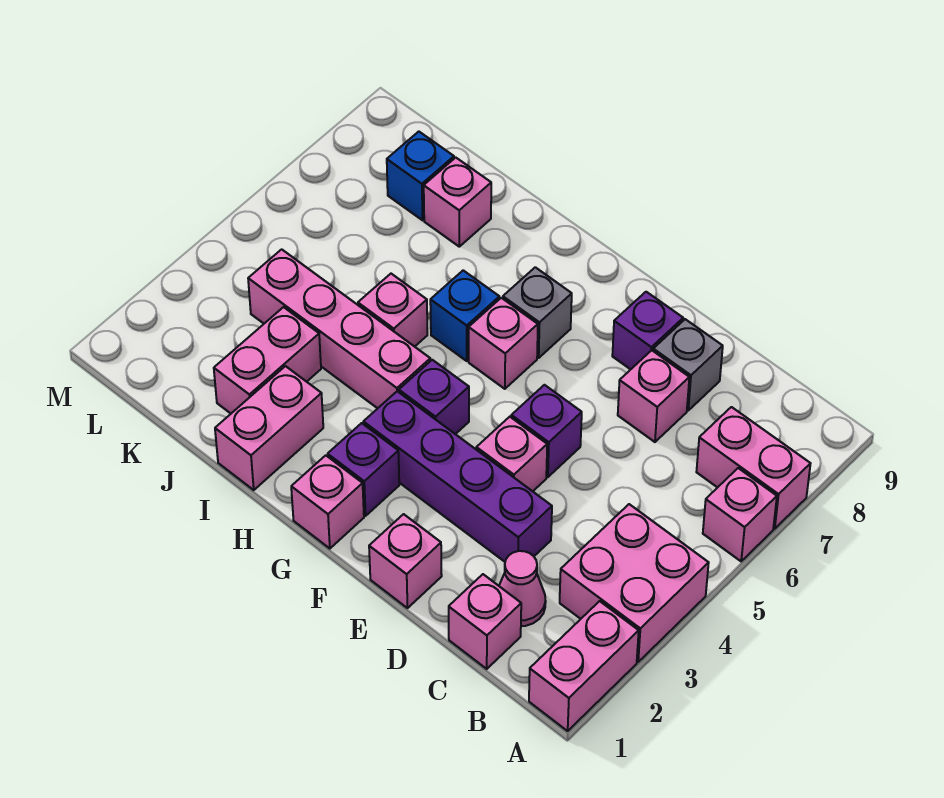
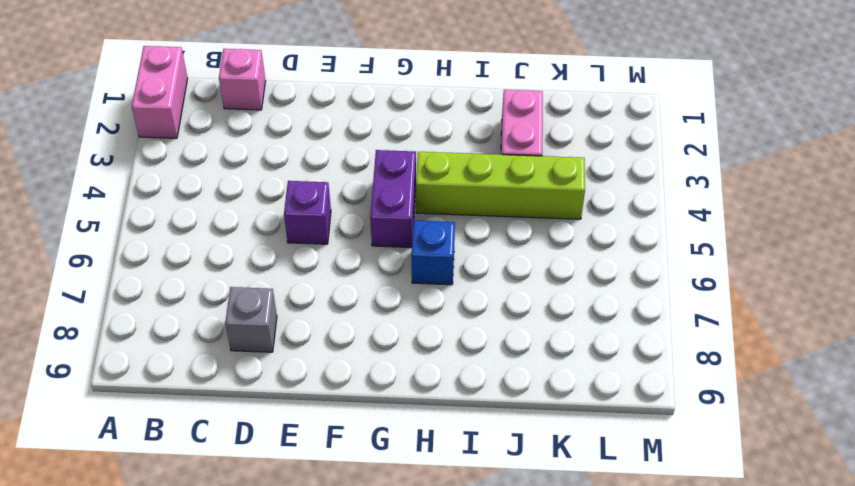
purple 1x2 brick [370,150,416,248] -> purple 1x1 brick [399,360,469,434]
lime 1x4 brick [416,152,585,219] -> pink 1x4 brick [248,249,430,408]
none -> pink 2x2 brick [560,504,709,662]
none -> pink 1x1 brick [703,468,777,561]
none -> pink 1x2 brick [696,407,811,529]

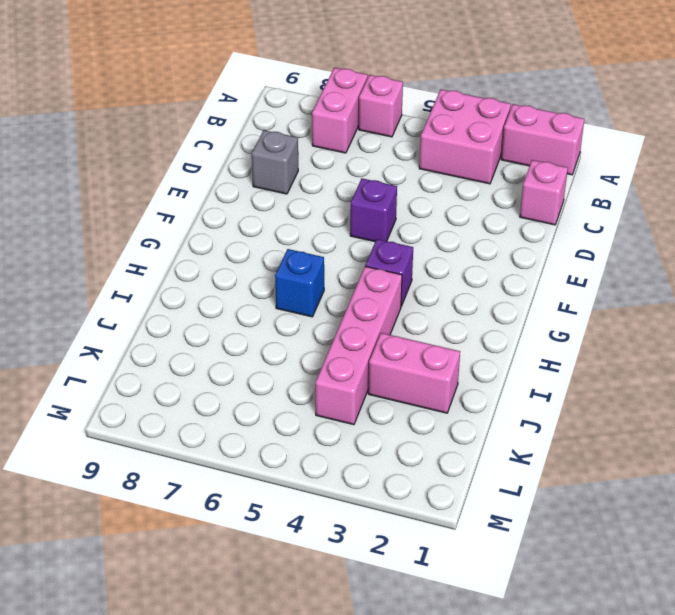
none -> pink 1x1 cone [499,551,546,626]
none -> purple 1x4 brick [363,391,552,562]
none -> pink 1x1 brick [618,350,689,442]

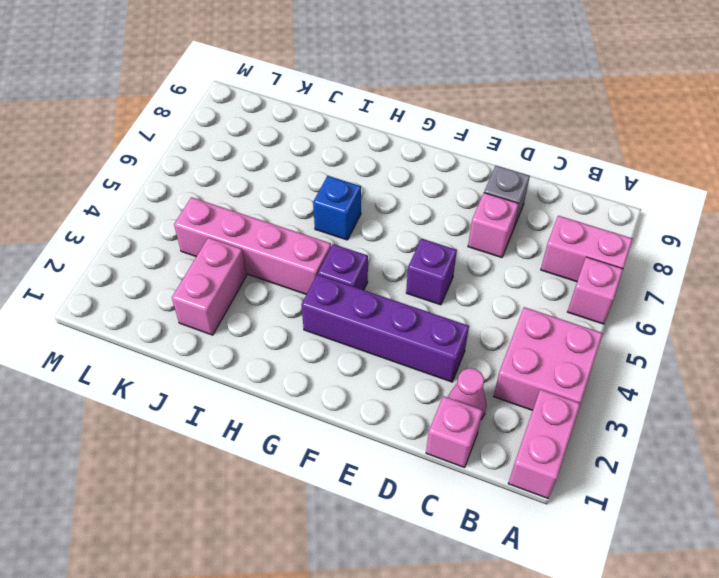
none -> pink 1x1 brick [369,514,442,608]
none -> pink 1x1 brick [476,417,547,491]
none -> purple 1x1 brick [612,292,683,369]

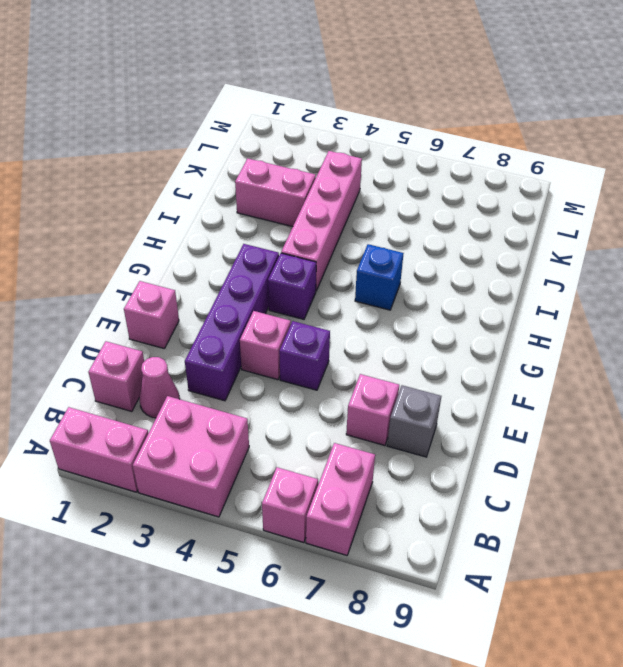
none -> purple 1x1 brick [612,292,683,369]
none -> pink 1x1 brick [291,455,364,549]
none -> purple 1x1 brick [328,423,399,516]

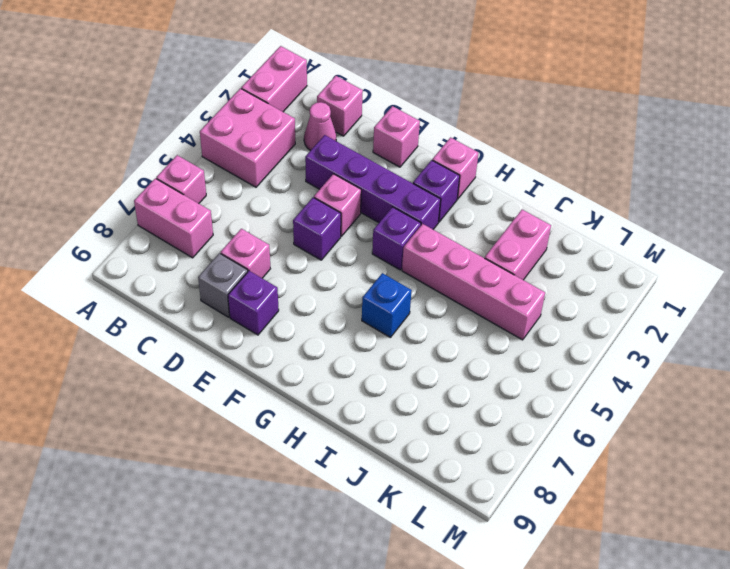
none -> pink 1x1 brick [469,298,538,389]
none -> grey 1x1 brick [503,267,572,358]
none -> pink 1x2 brick [215,366,323,490]

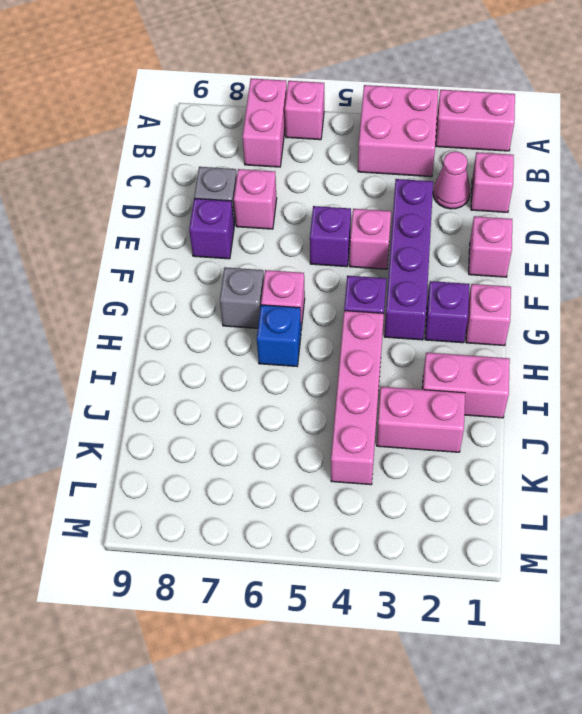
none -> pink 1x1 brick [358,274,427,347]
none -> pink 1x1 brick [424,158,491,247]
none -> blue 1x1 brick [387,132,454,220]

